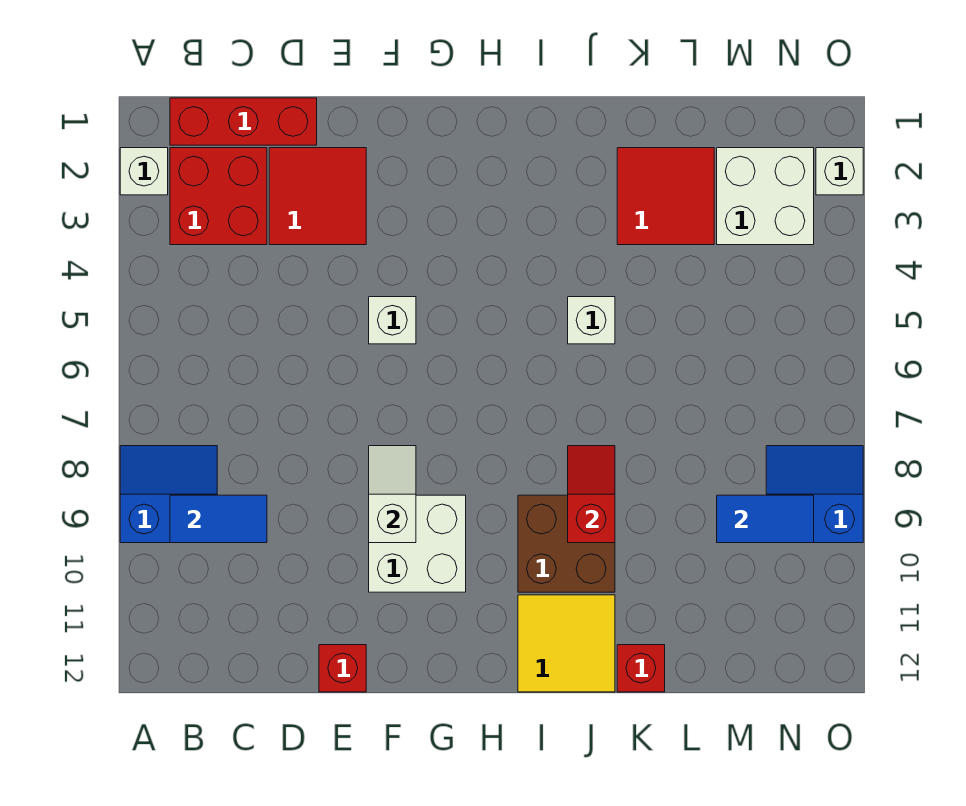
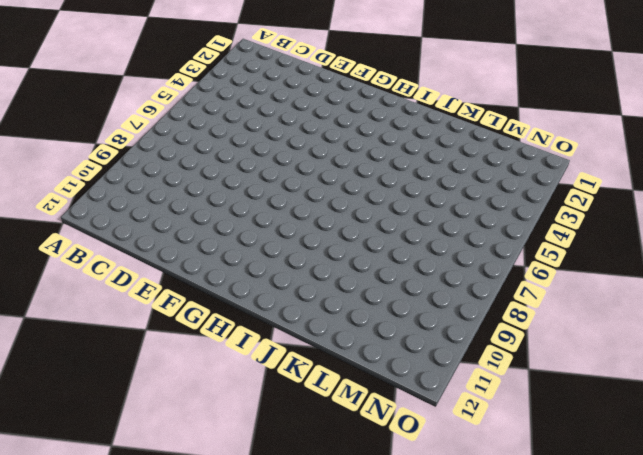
none -> white 1x1 brick [120,148,168,195]
none -> blue 2x2 slope [120,446,217,543]
none -> red 1x3 brick [170,98,317,145]

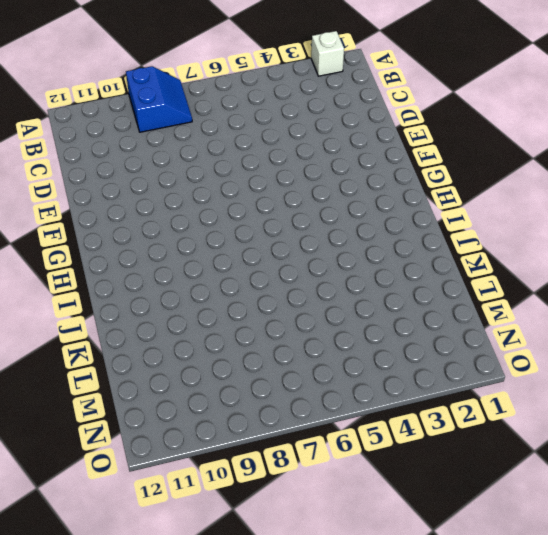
none -> red 1x3 brick [170,98,317,145]
none -> red 2x2 brick [170,148,267,245]
none -> red 2x2 tile [269,148,366,245]

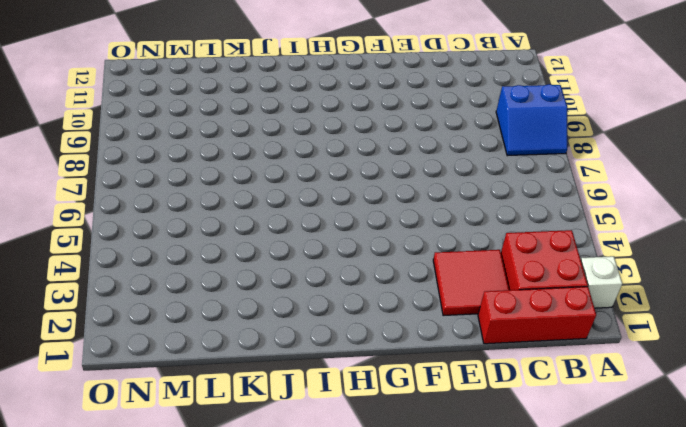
none -> red 1x1 brick [319,645,366,692]
none -> white 1x1 brick [369,297,416,344]
none -> white 2x2 brick [369,495,466,592]

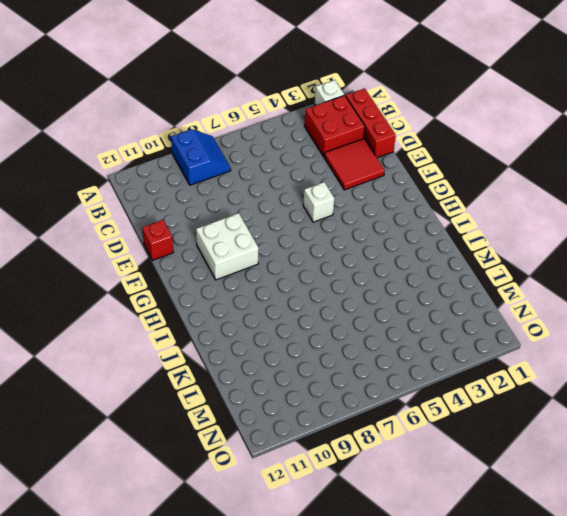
none -> brown 2x2 brick [518,495,615,592]
none -> yellow 2x2 tile [518,595,615,692]
none -> white 1x1 brick [568,297,615,344]

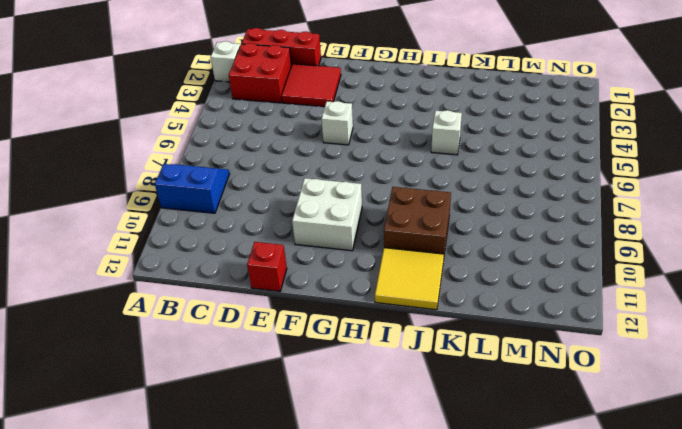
none -> red 2x2 tile [617,148,714,245]
none -> red 1x1 brick [617,645,665,692]
none -> white 2x2 brick [717,148,814,245]

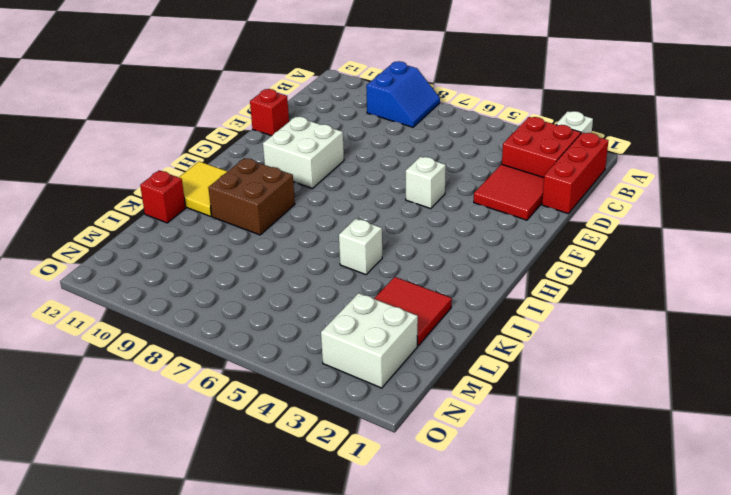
none -> blue 2x2 slope [766,446,863,543]
none -> white 1x1 brick [816,148,863,195]
none -> blue 1x2 tile [170,495,267,543]

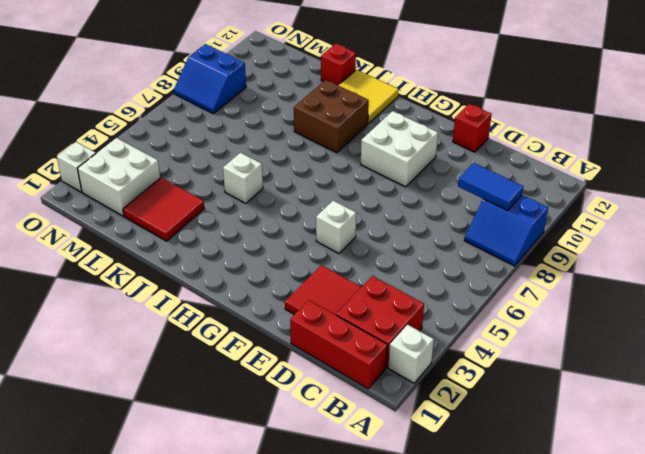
none -> white 1x2 slope [369,446,416,543]
none -> red 1x2 slope [568,446,615,543]
none -> blue 1x2 tile [717,495,814,543]

